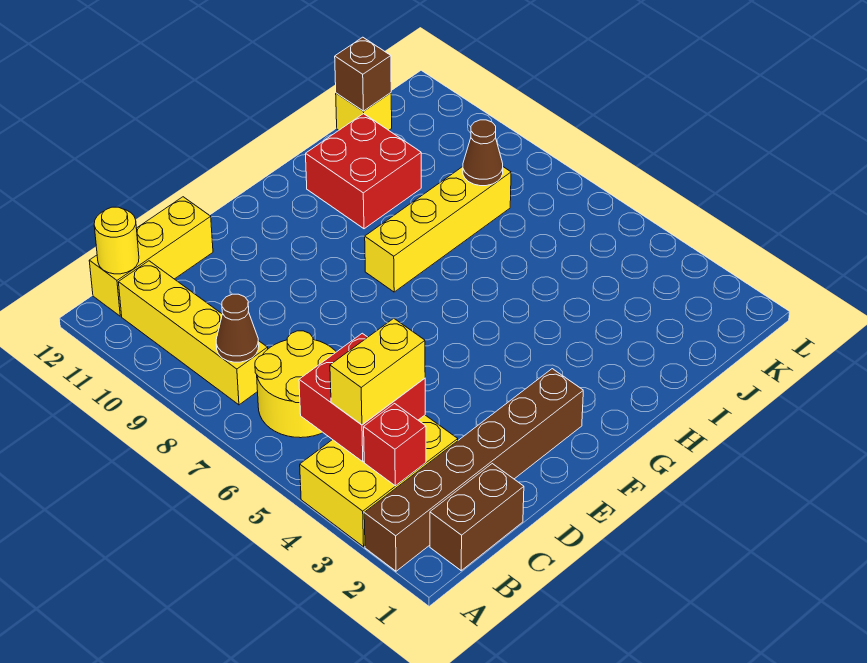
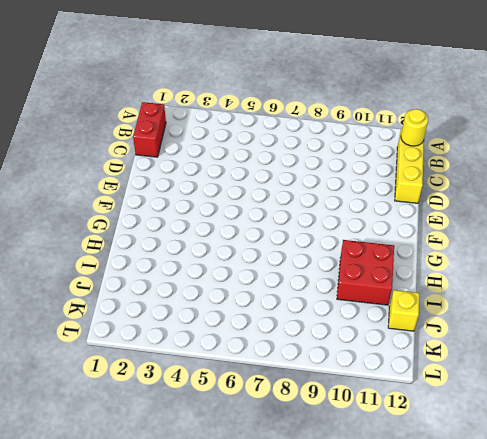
red 1x2 brick [133,102,166,157] -> brown 1x2 brick [430,464,524,570]
none -> brown 1x6 brick [364,369,583,571]
none -> yellow 2x3 brick [300,415,458,547]
none -> yellow 2x2 round brick [255,331,336,438]

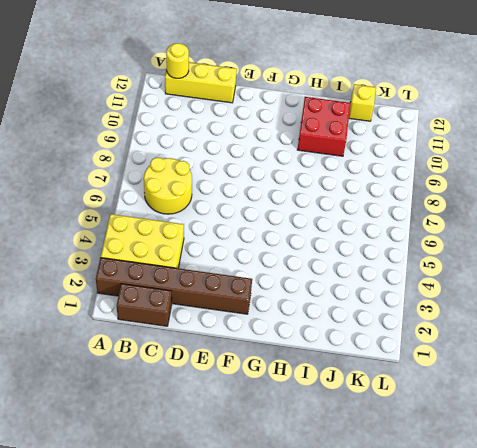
none -> yellow 1x4 brick [119,261,268,405]
none -> yellow 1x4 brick [365,167,511,292]
none -> red 1x1 brick [364,404,426,486]

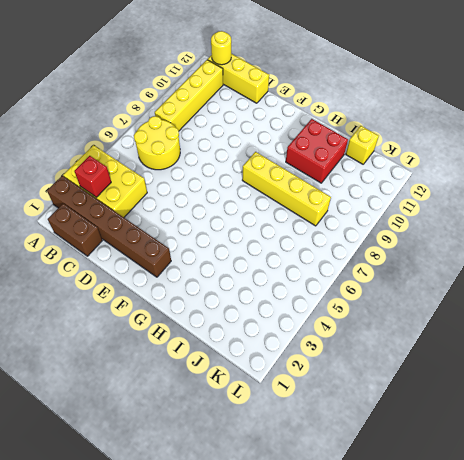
none -> red 2x2 brick [299,333,425,462]
none -> brown 1x1 cone [216,294,259,362]
none -> brown 1x1 cone [463,120,503,186]

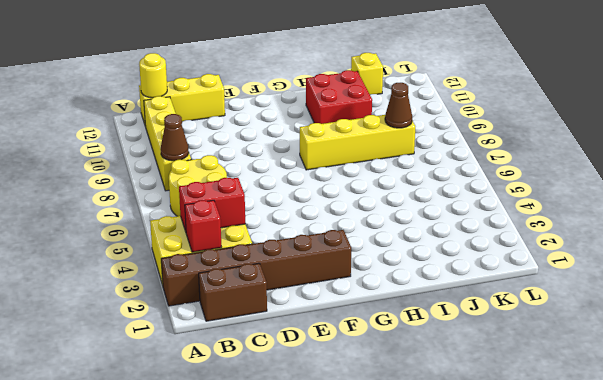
red 1x2 brick [179,178,245,232] -> red 2x2 brick [299,333,425,462]
none -> brown 1x1 brick [335,37,391,111]
none -> yellow 1x2 brick [330,318,425,425]

